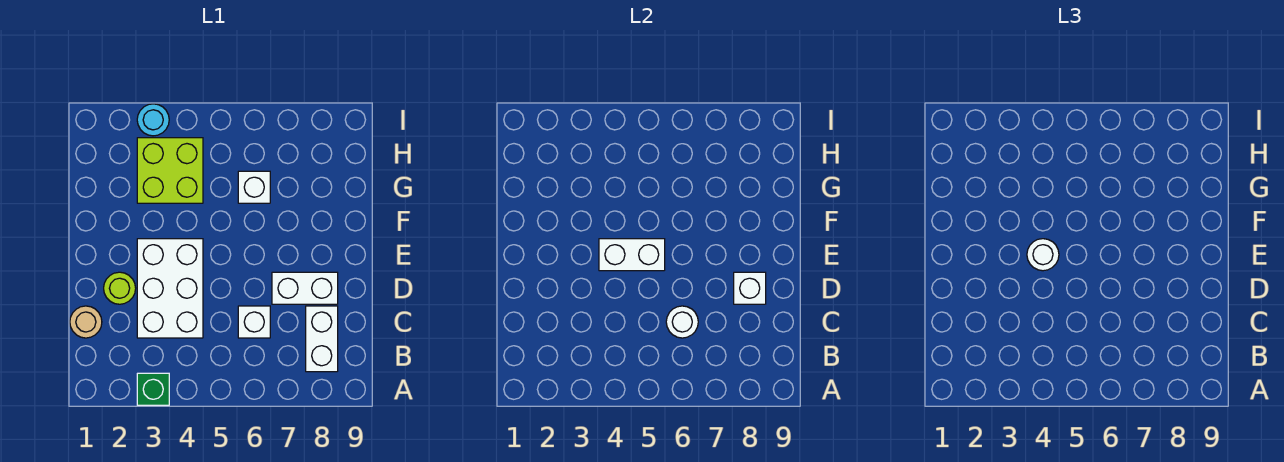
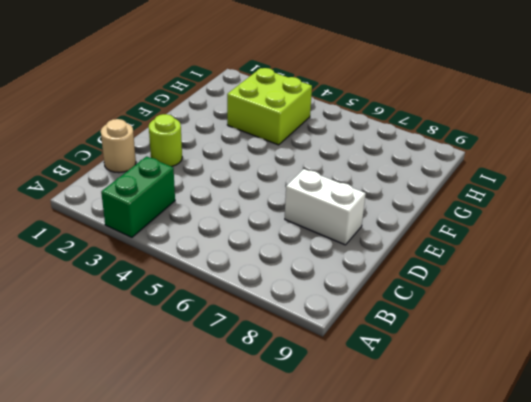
green 1x2 brick [101,156,175,237] -> green 1x1 brick [137,373,169,405]
none -> white 1x2 brick [306,306,338,372]
none -> white 2x3 brick [137,239,203,338]
none -> white 1x1 brick [238,306,270,338]

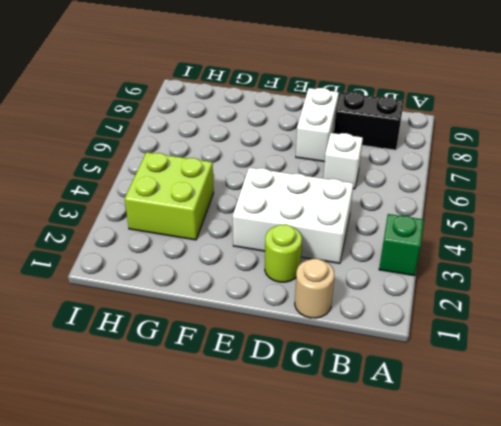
black 1x2 brick [334,92,404,150] -> white 1x2 brick [306,306,338,372]
none -> white 1x1 brick [238,171,270,203]
none -> cyan 1x1 round brick [137,104,169,136]
none -> white 1x1 round brick [666,306,698,338]

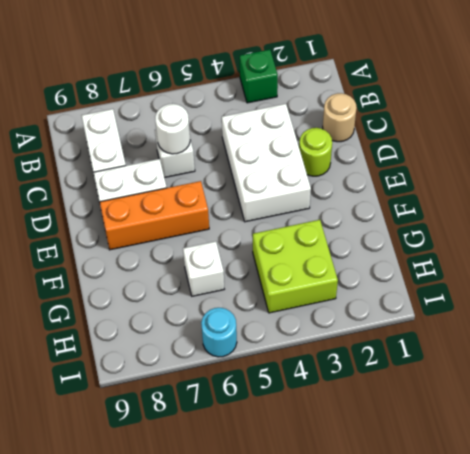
orange 1x3 brick [100,181,209,250] -> none
cyan 1x1 round brick [201,308,237,357] -> cyan 1x1 round brick moved to [137,104,169,136]
none -> white 1x1 brick [734,272,766,304]
none -> white 1x2 brick [599,239,665,271]
none -> white 1x1 round brick [1027,239,1059,271]

